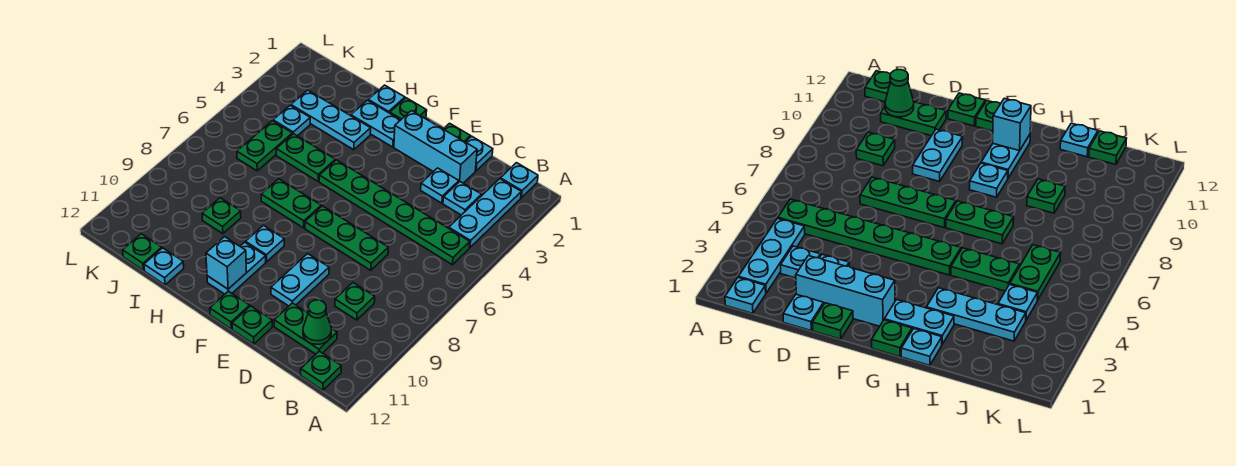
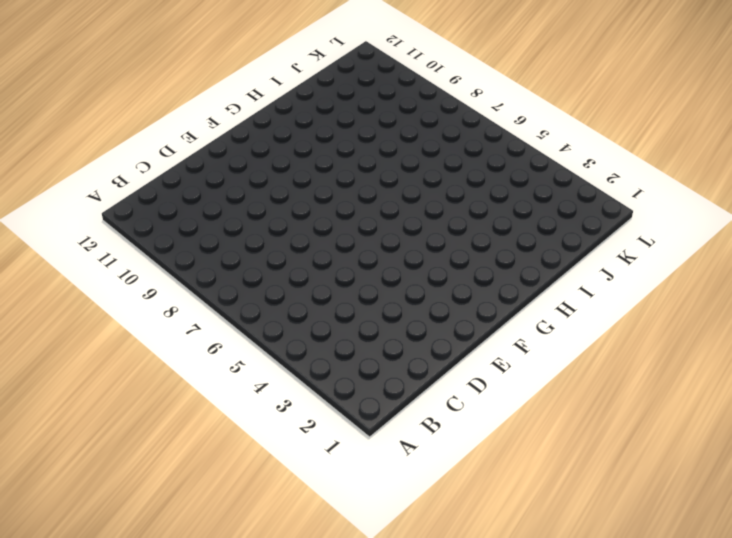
none -> cyan 1x1 plate [500,163,538,198]
none -> cyan 1x3 plate [449,179,521,248]
none -> green 1x6 plate [319,160,470,265]
none -> green 1x1 plate [301,351,341,390]

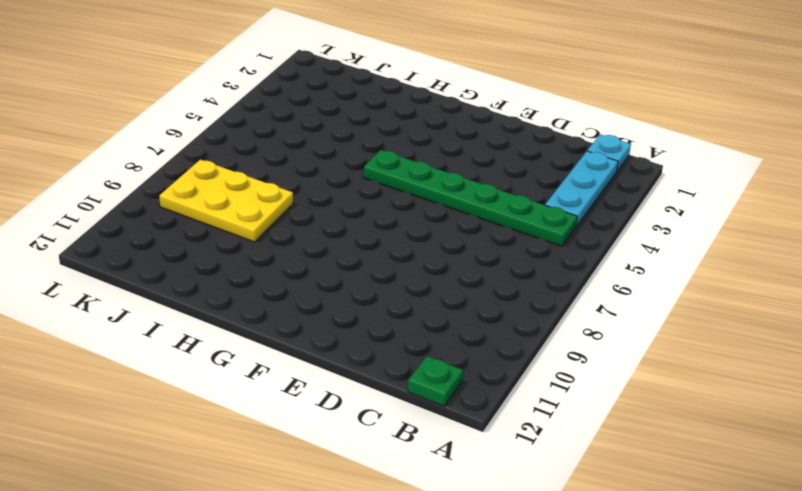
yellow 2x3 plate [159,160,293,242] -> green 1x1 plate [202,198,241,234]
none -> cyan 1x1 plate [443,182,481,215]
none -> green 1x1 plate [335,283,375,320]
none -> green 1x2 plate [274,303,337,354]
none -> cyan 1x1 plate [466,136,493,171]

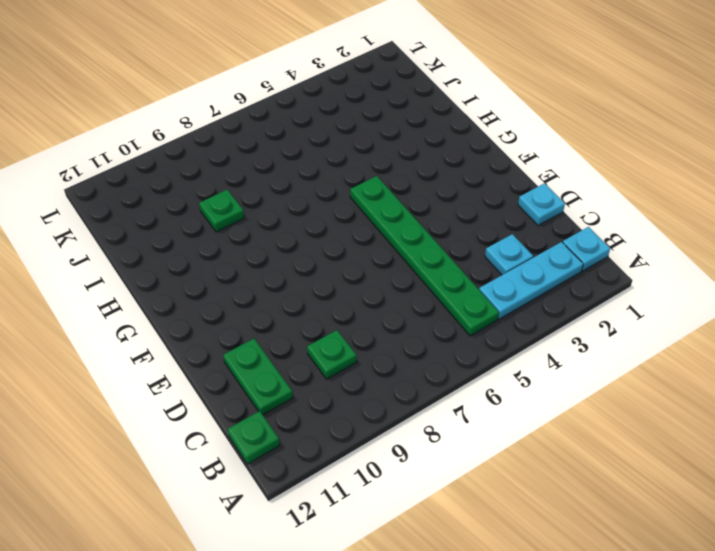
none -> cyan 1x3 brick [394,111,477,183]
none -> cyan 1x1 plate [421,168,459,203]
none -> green 1x3 plate [305,206,388,270]
none -> green 1x1 plate [444,123,470,142]

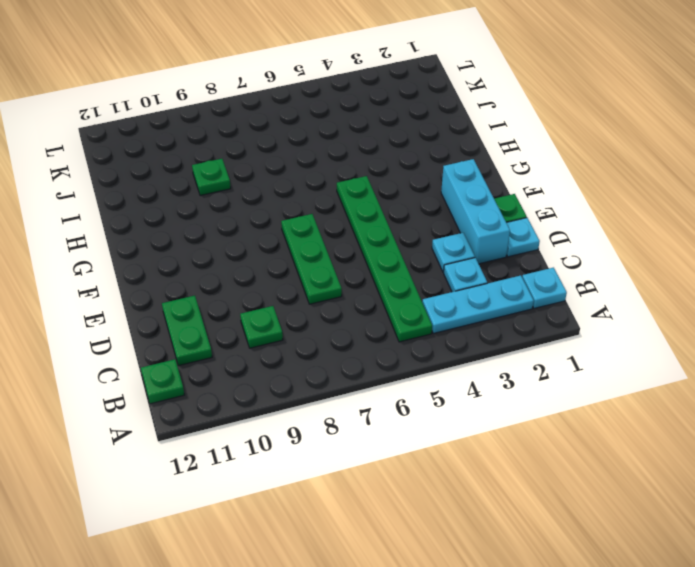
none -> cyan 1x2 plate [271,254,329,306]
none -> green 1x1 plate [232,306,272,344]
none -> green 1x1 plate [210,291,250,329]
none -> green 1x1 plate [390,98,427,120]

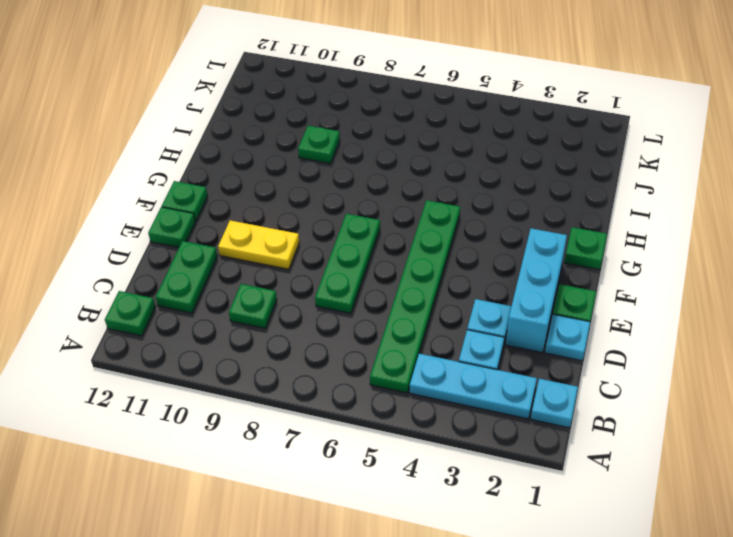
yellow 1x2 plate [218,220,299,269] -> cyan 1x2 plate [271,254,329,306]
none -> cyan 1x2 plate [351,100,400,147]
none -> green 1x2 plate [261,179,321,228]
none -> cyan 1x1 plate [246,225,284,262]
none -> cyan 1x2 plate [207,242,266,294]

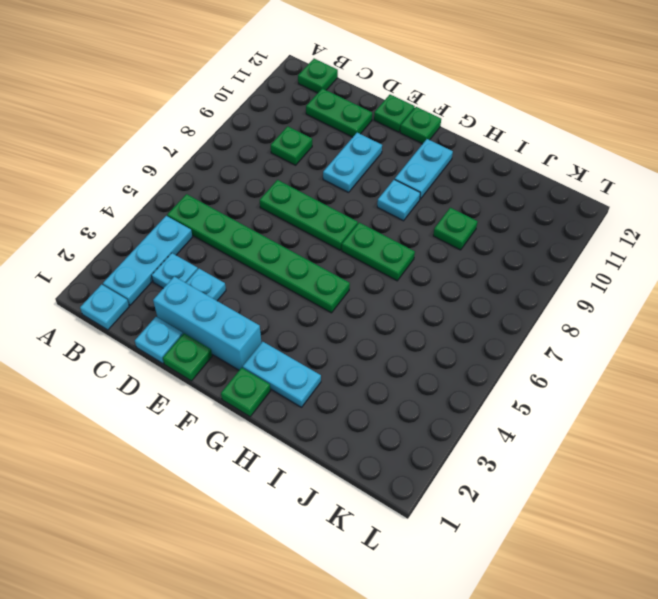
none -> cyan 1x1 plate [368,85,405,113]
none -> cyan 1x3 plate [291,90,371,150]
none -> green 1x2 plate [276,134,335,181]
none -> cyan 1x1 plate [144,248,184,285]

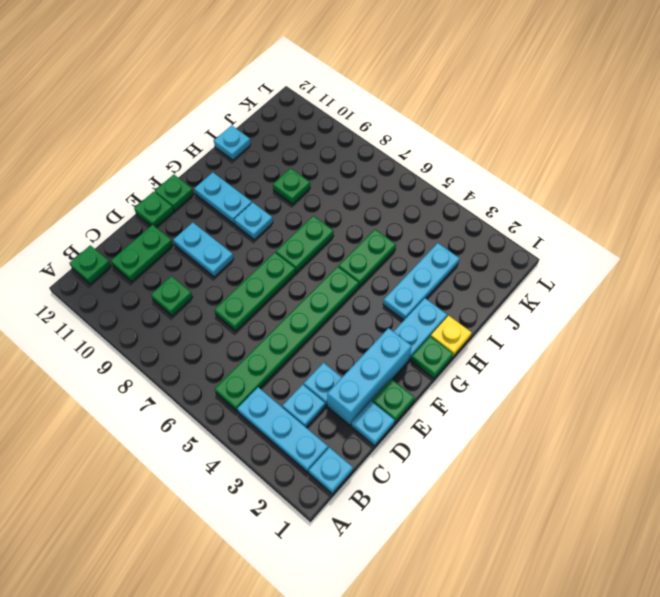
yellow 1x1 plate [431,316,472,357] -> cyan 1x1 plate [368,85,405,113]
none -> cyan 1x1 plate [273,105,310,136]
none -> green 1x2 plate [237,121,292,171]
none -> green 1x1 plate [123,234,162,270]
none -> green 1x1 cone [303,300,331,344]

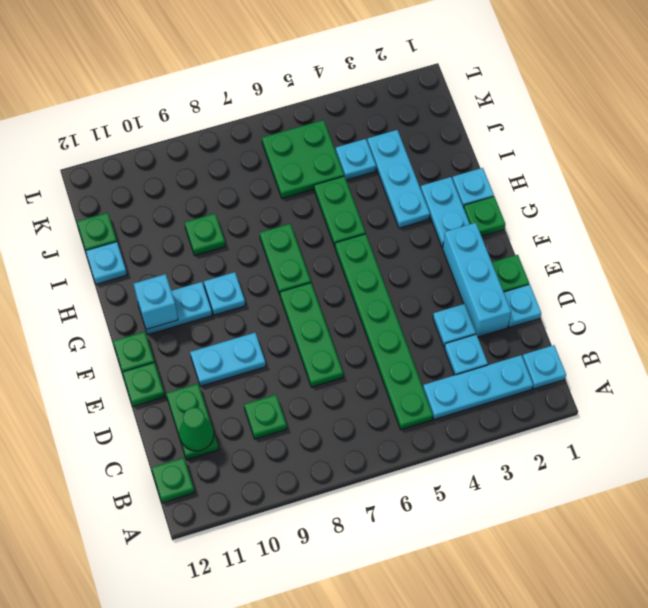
green 2x2 plate [262,120,344,199] -> green 1x2 plate [237,121,292,171]

